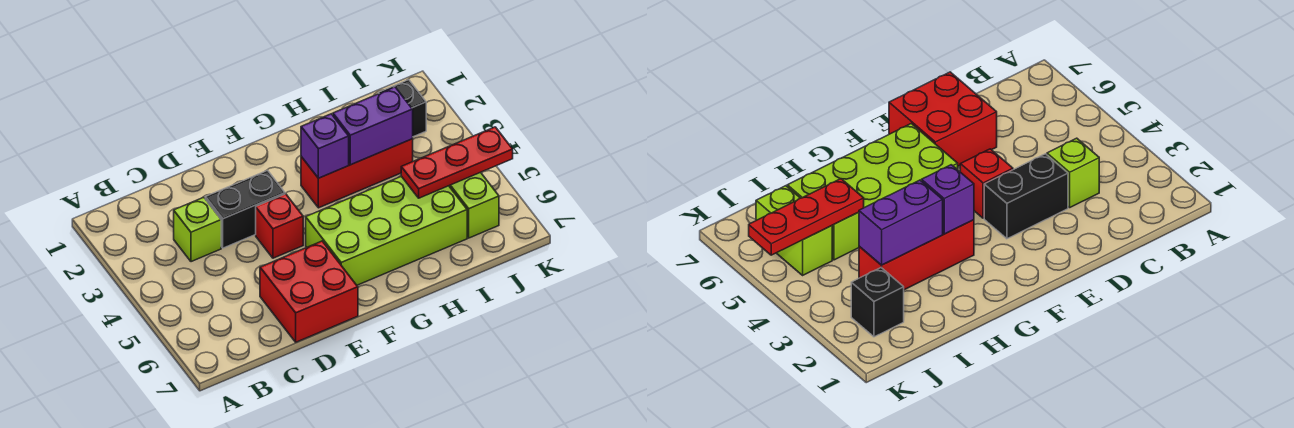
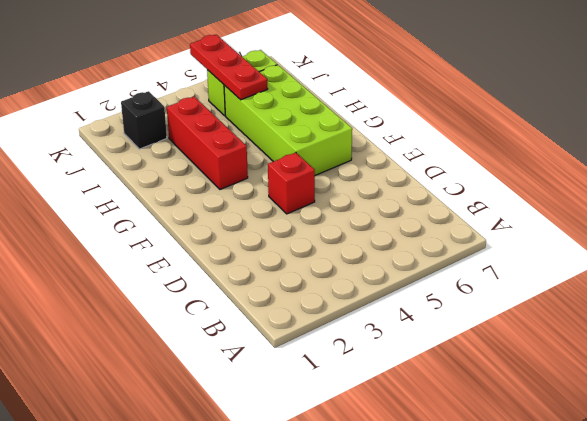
none -> lime 1x1 brick [174,197,221,262]
none -> black 1x2 brick [205,171,285,248]

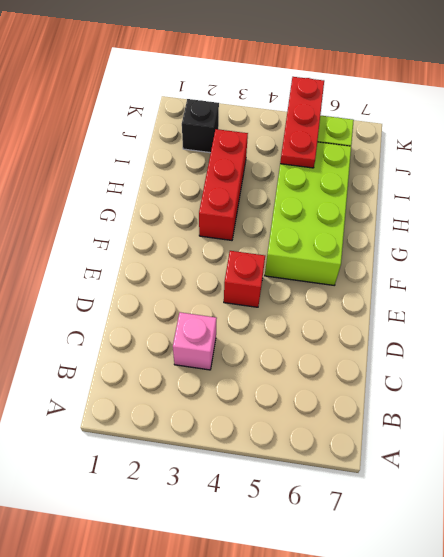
pink 1x1 brick [173,312,217,370] -> lime 1x1 brick [174,197,221,262]
none -> black 1x2 brick [205,171,285,248]
none -> red 2x2 brick [260,241,358,342]

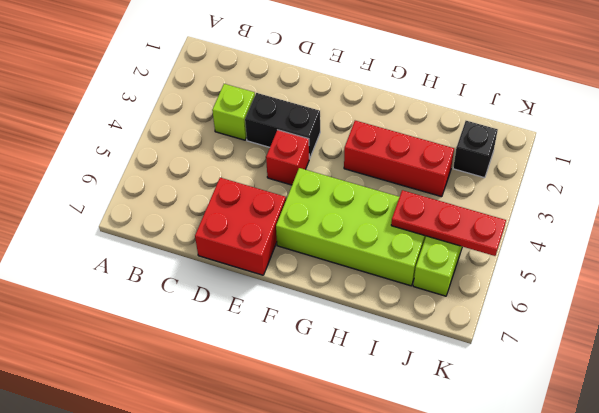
none -> purple 1x1 brick [301,114,349,178]
none -> purple 1x2 brick [333,87,413,165]

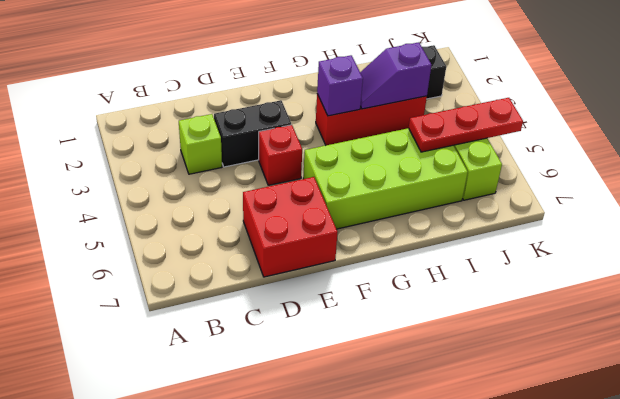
purple 1x2 slope [360,42,432,109] -> purple 1x2 brick [333,87,413,165]

